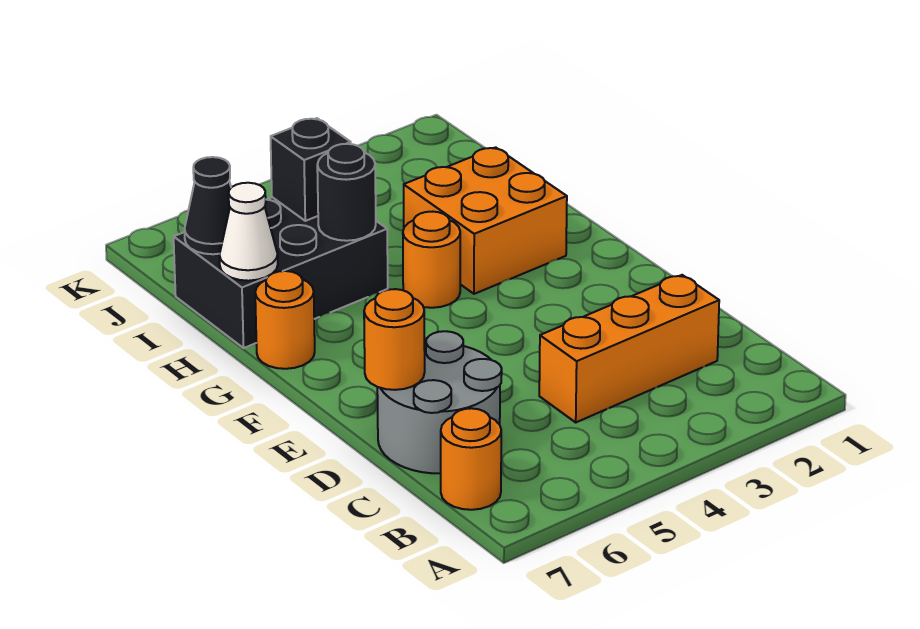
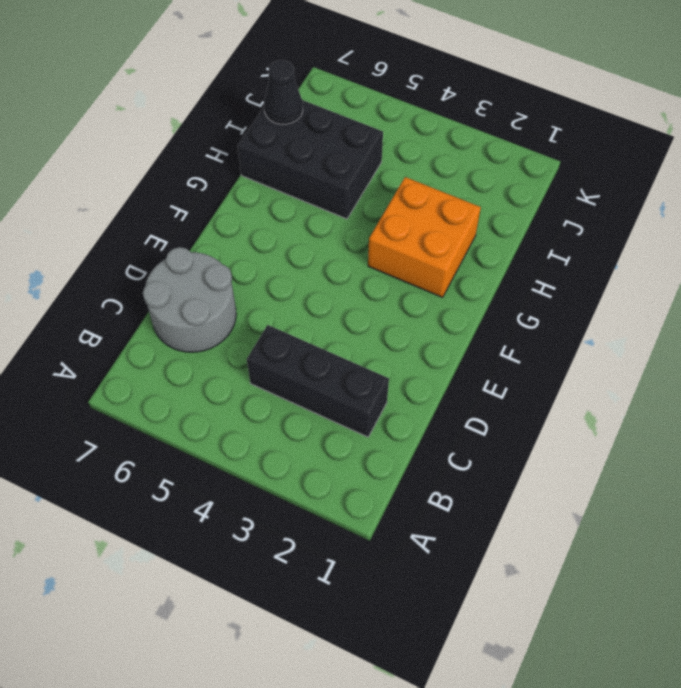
black 1x3 brick [247,325,389,437] -> orange 1x3 brick [539,275,719,422]
none -> orange 1x1 round brick [441,408,501,510]
none -> orange 1x1 round brick [403,212,460,308]
none -> orange 1x1 round brick [255,271,315,369]

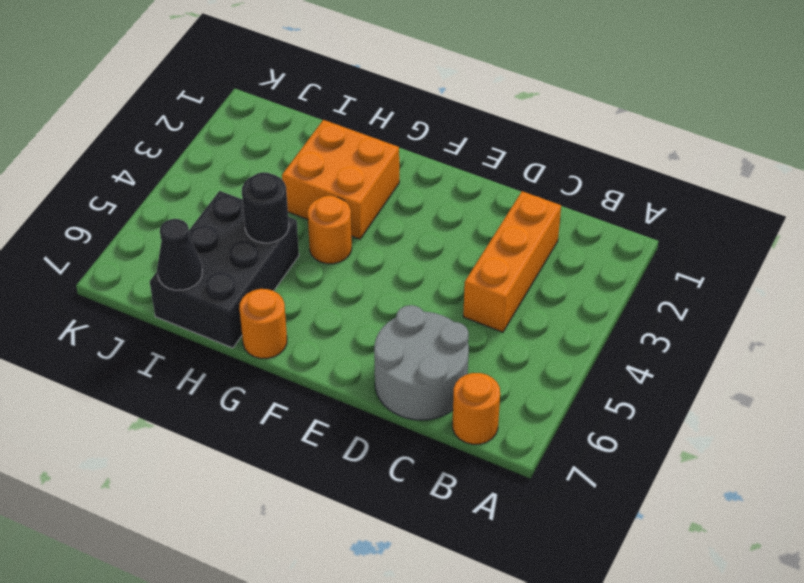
none -> orange 1x1 round brick [364,289,425,390]
none -> white 1x1 cone [220,183,278,281]
none -> black 1x1 brick [271,118,351,221]

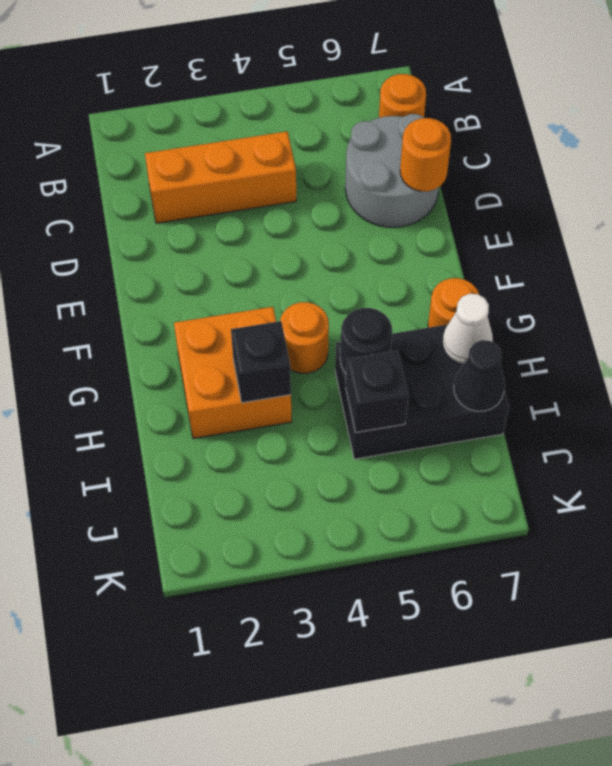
black 1x1 brick [231,321,291,403] -> none

